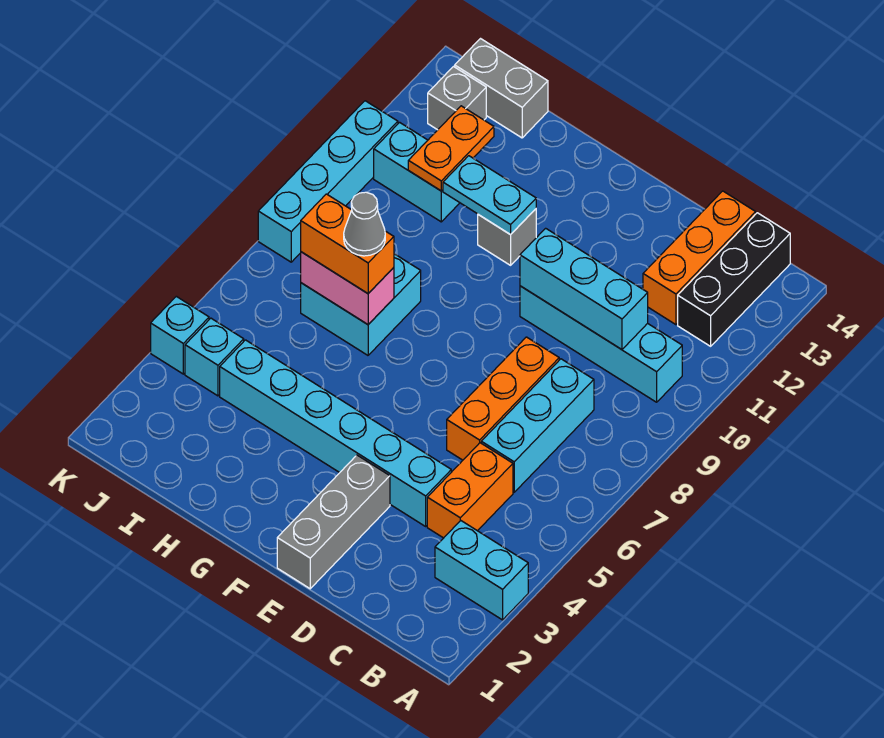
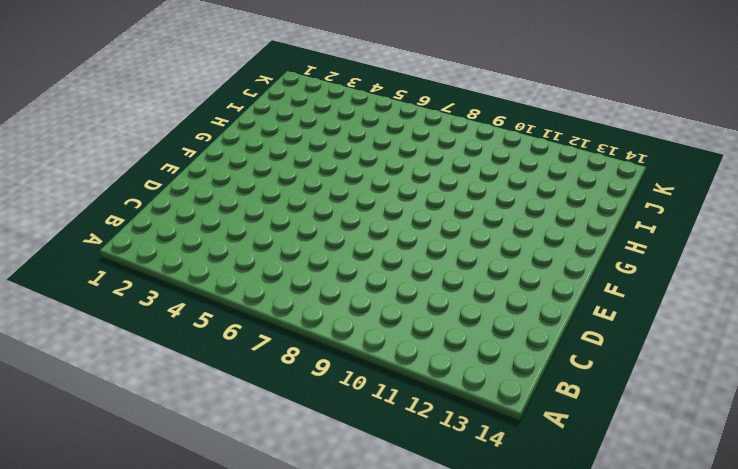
none -> cyan 1x2 brick [435,521,528,620]
none -> cyan 1x4 brick [520,286,682,402]
none -> black 1x3 brick [678,213,790,346]

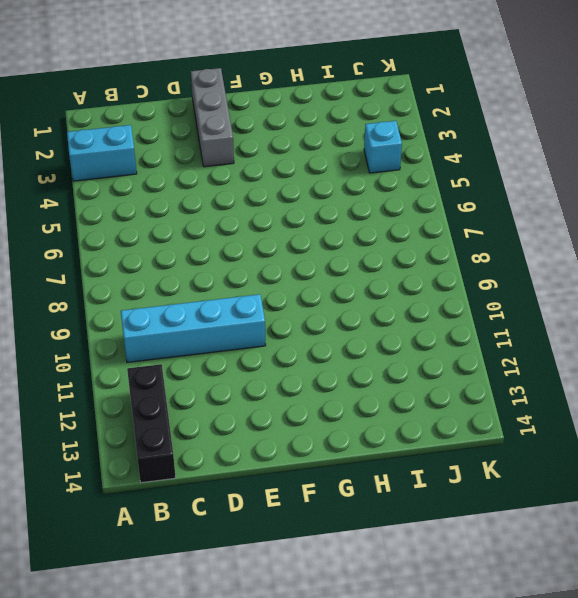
none -> orange 1x2 brick [427,443,513,538]
none -> cyan 1x3 brick [481,359,594,492]
none -> orange 1x3 brick [643,191,756,325]

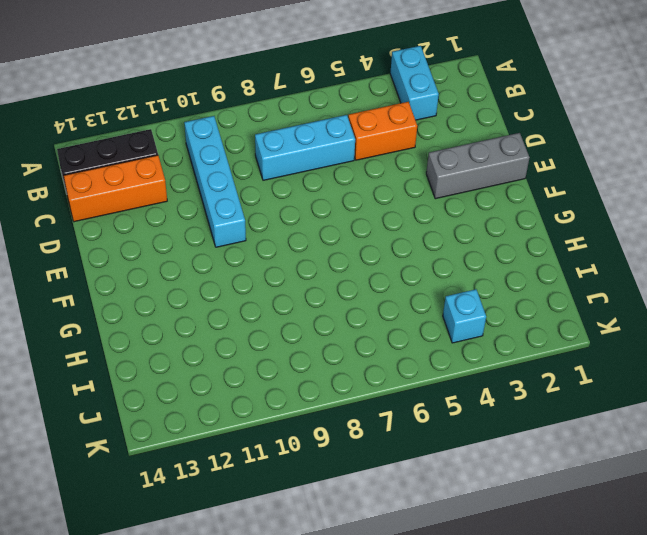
none -> cyan 1x6 brick [220,340,451,526]
none -> orange 1x3 brick [447,337,559,460]
none -> grey 1x1 brick [478,209,536,265]

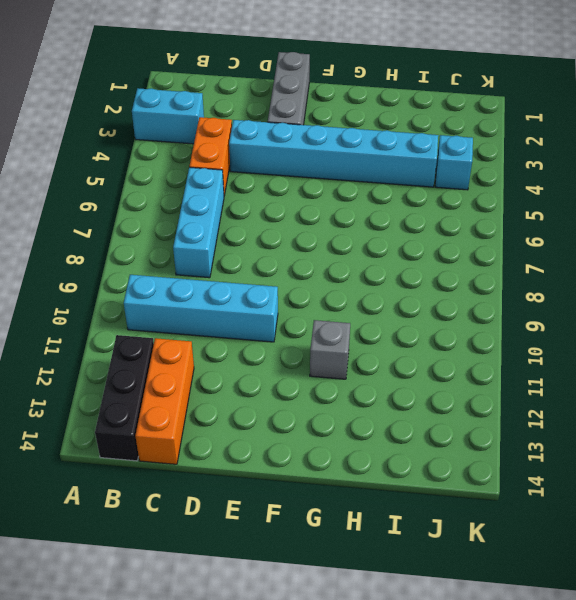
none -> orange 1x3 brick [447,337,559,460]
none -> cyan 2x2 brick [301,254,421,355]
none -> cyan 1x2 brick [374,122,460,222]

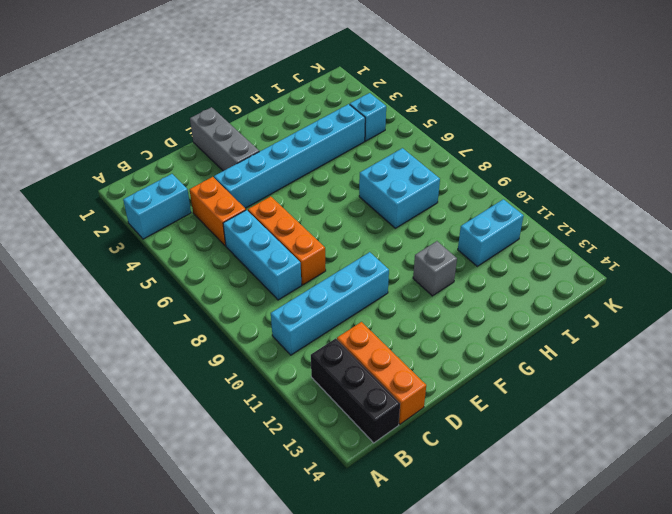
none -> grey 1x2 brick [455,39,548,138]
none -> grey 1x1 brick [428,67,486,130]
none -> cyan 1x1 brick [151,296,209,374]

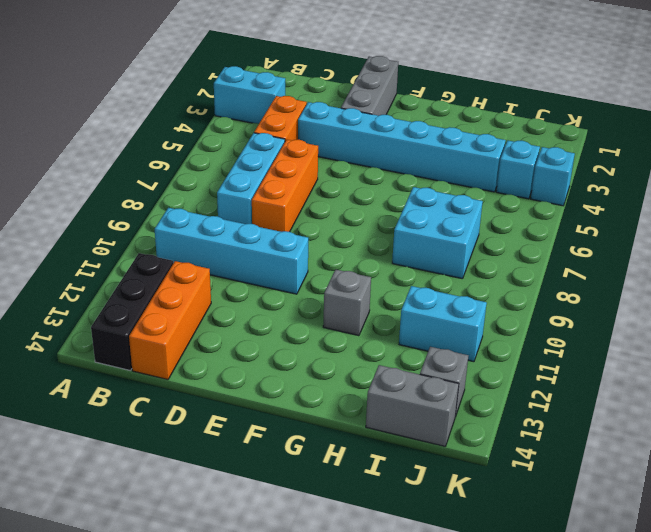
none -> cyan 1x4 brick [258,101,398,262]
none -> cyan 1x3 brick [520,228,648,350]
none -> cyan 1x2 plate [443,156,536,235]

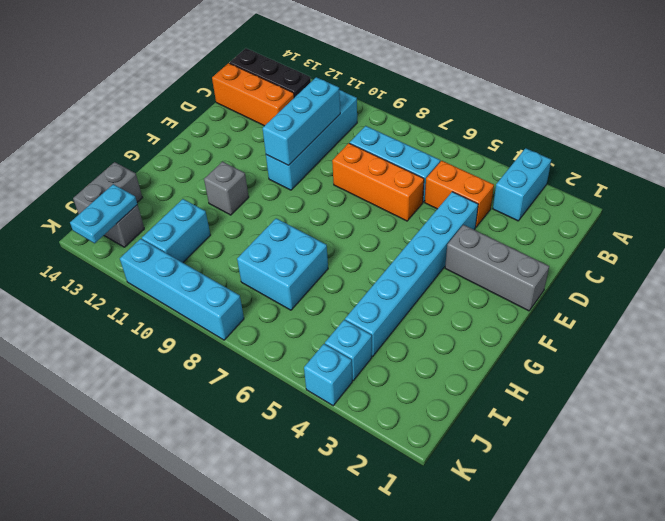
cyan 1x2 plate [70,184,137,243] -> cyan 1x2 plate moved to [443,156,536,235]
none -> pink 1x2 brick [301,252,394,324]
none -> orange 1x2 plate [408,106,494,191]
none -> orange 1x2 brick [301,194,394,293]

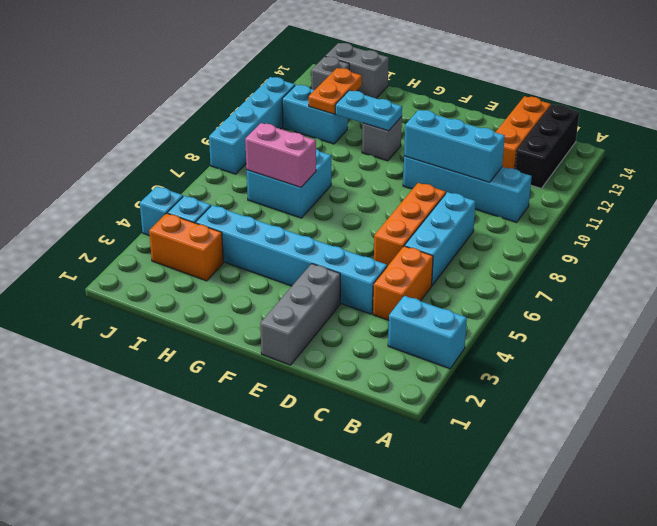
orange 1x2 brick [149,213,223,281] -> orange 1x2 brick moved to [301,194,394,293]
none -> grey 1x1 cone [344,192,385,256]

